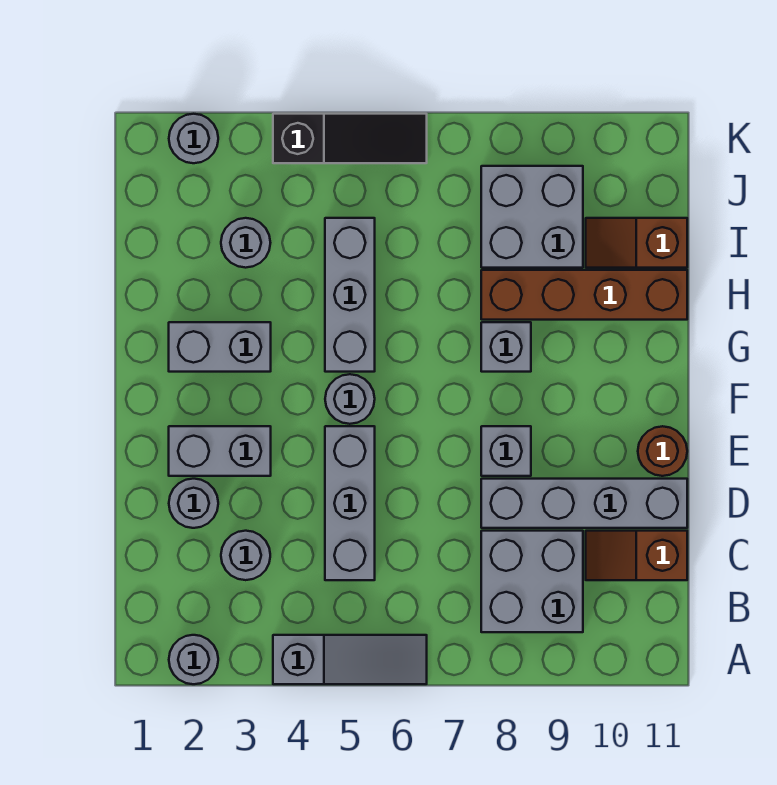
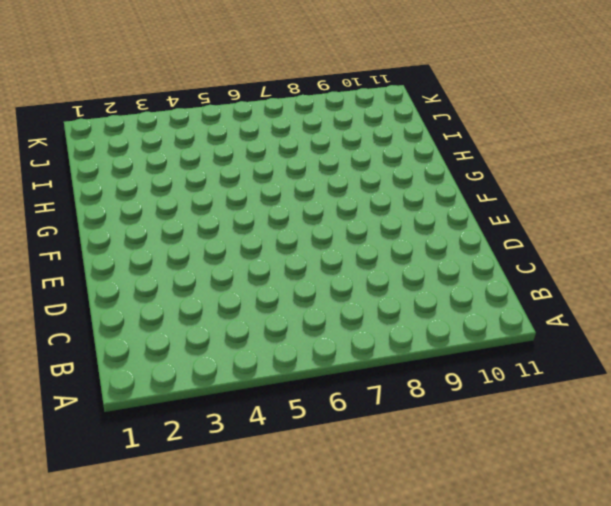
none -> grey 1x1 round brick [169,635,218,684]
none -> grey 1x3 slope [273,635,427,684]
none -> grey 2x2 brick [481,531,583,632]

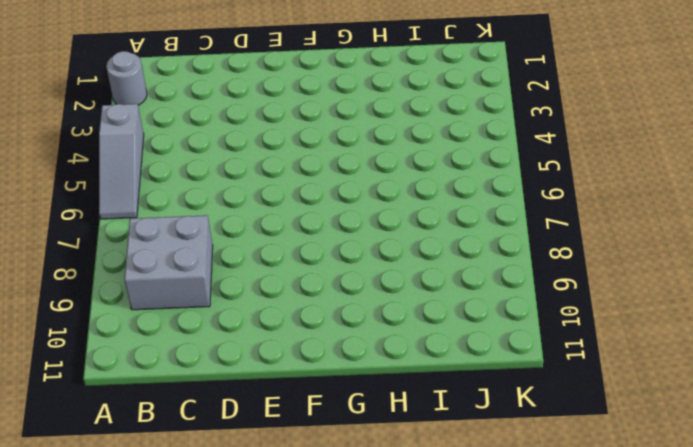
none -> grey 1x1 round brick [221,531,270,580]
none -> grey 1x3 brick [325,426,375,580]
none -> brown 1x2 slope [586,531,687,580]

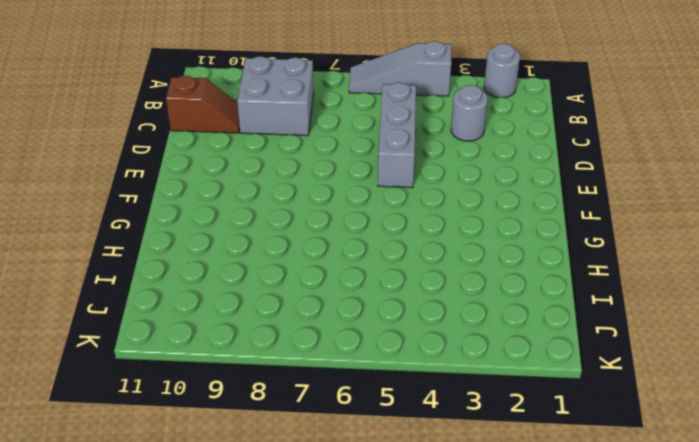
none -> grey 1x1 round brick [169,479,218,528]
none -> grey 1x4 brick [481,479,687,528]
none -> grey 1x2 brick [169,426,271,476]

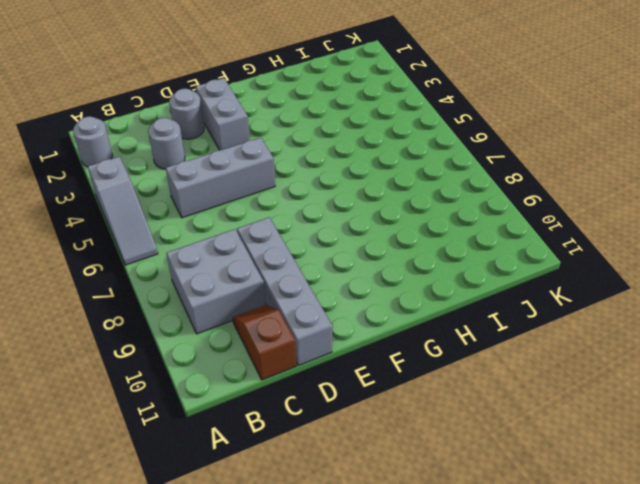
none -> grey 1x1 brick [481,426,531,476]
none -> brown 1x1 round brick [638,426,687,476]
none -> grey 1x1 round brick [325,374,375,424]

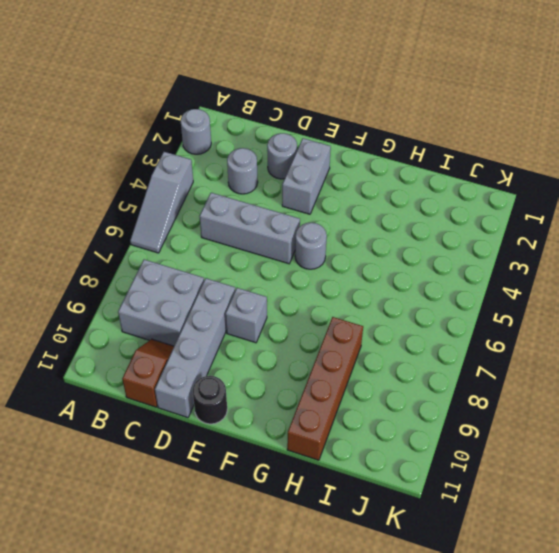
black 1x1 round brick [193,376,227,424] -> brown 1x1 round brick [638,426,687,476]
none -> grey 1x2 brick [169,322,271,372]
none -> grey 1x3 brick [325,218,375,372]
none -> grey 1x1 brick [481,322,531,372]

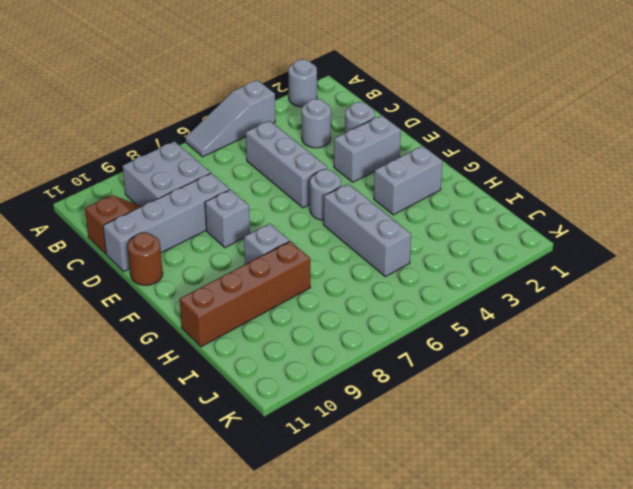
none -> grey 1x1 round brick [221,218,270,268]
none -> grey 2x2 brick [481,166,583,268]
none -> brown 1x2 slope [586,218,687,268]

